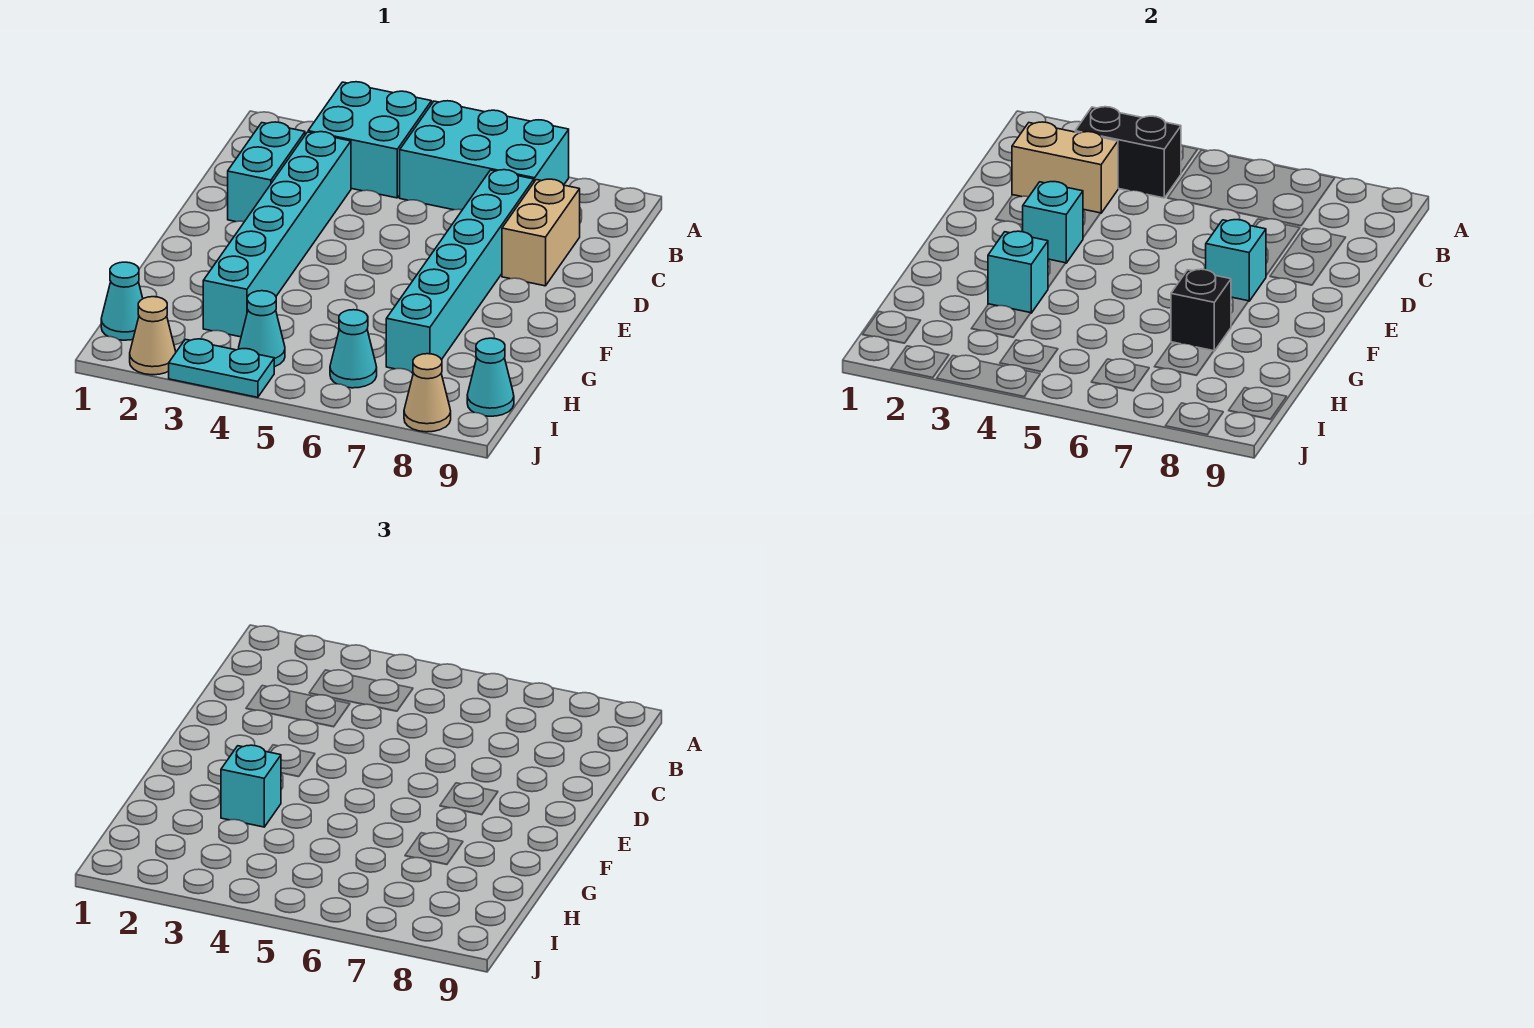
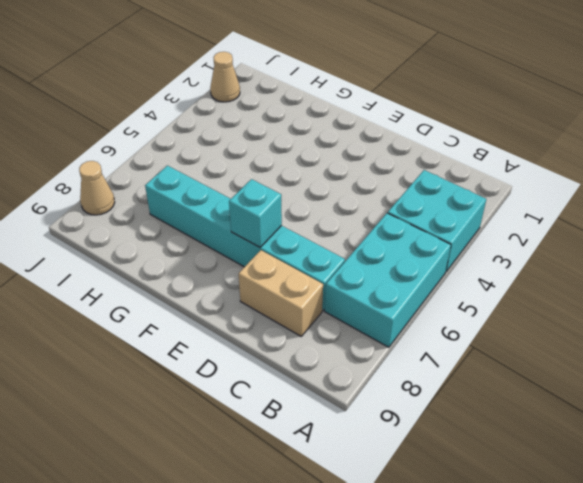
none -> cyan 1x2 brick [228,122,305,222]
none -> cyan 1x6 brick [203,132,351,337]
none -> cyan 1x1 cone [101,262,143,340]

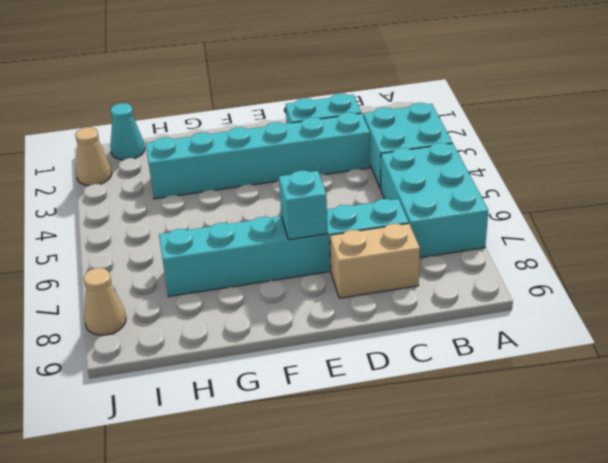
none -> cyan 1x1 cone [239,291,285,367]
none -> cyan 1x1 cone [330,310,377,388]
none -> cyan 1x1 cone [467,338,514,416]

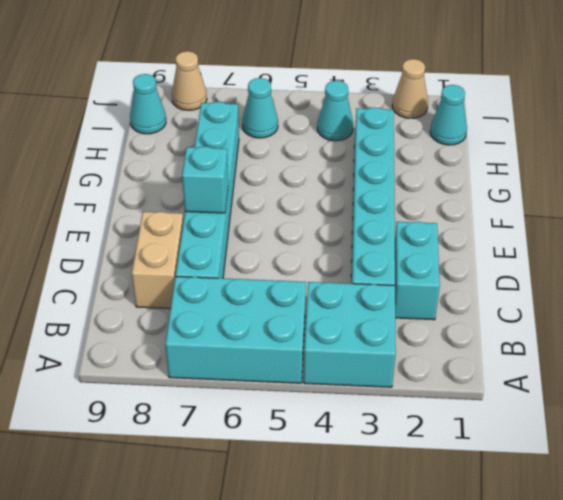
none -> cyan 1x2 plate [169,339,274,397]
none -> black 1x2 brick [1075,107,1181,198]
none -> tan 1x2 brick [1012,122,1118,213]

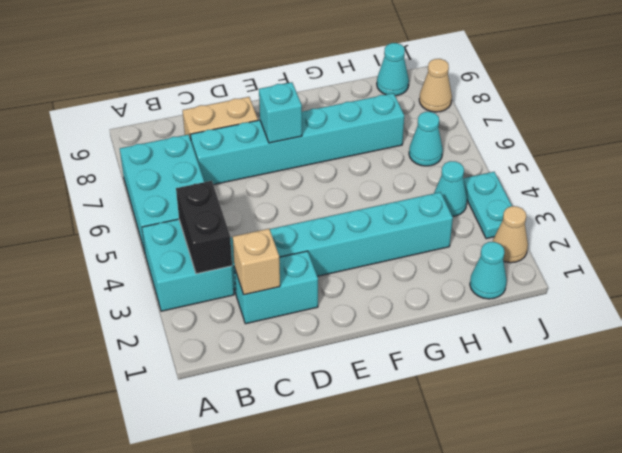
tan 1x1 brick [233,229,280,295] -> tan 1x2 brick [1012,122,1118,213]
none -> cyan 1x1 brick [1023,182,1083,263]
none -> cyan 1x1 brick [988,231,1048,313]
none -> black 1x1 brick [1171,269,1231,351]

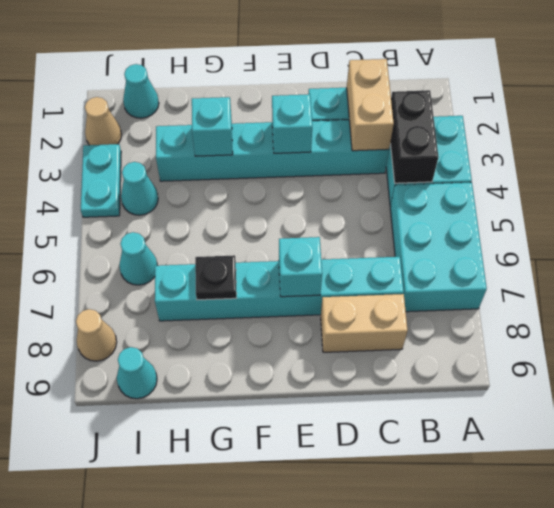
black 1x1 plate [195,255,237,300] -> black 1x1 brick [1171,269,1231,351]
none -> cyan 1x1 brick [221,745,281,827]

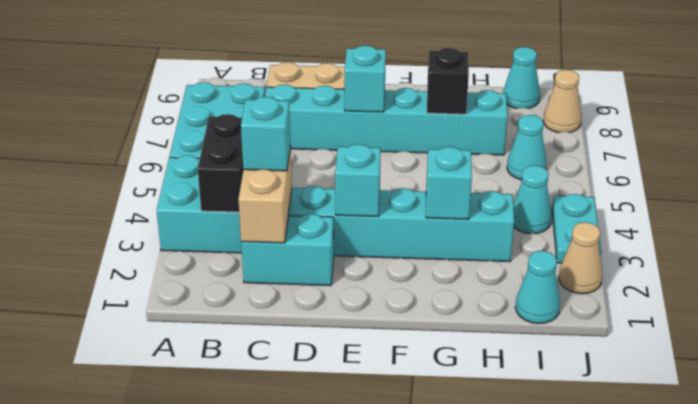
cyan 1x1 brick [241,97,291,171] -> cyan 1x1 brick moved to [221,745,281,827]

